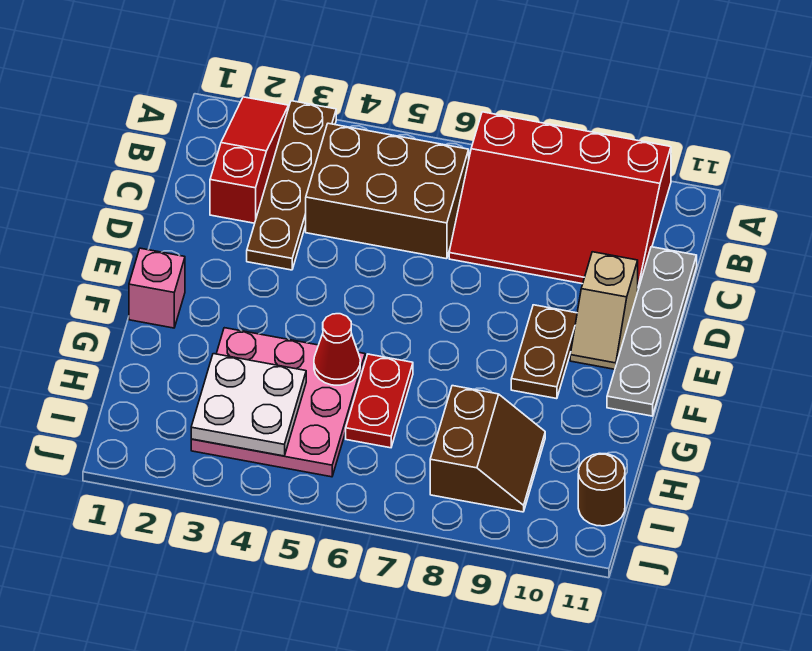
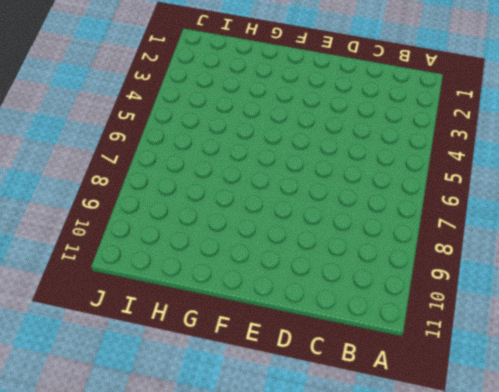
none -> red 1x3 slope [210,97,288,223]
none -> brown 1x4 plate [247,101,336,270]
none -> red 3x4 slope [449,112,671,289]

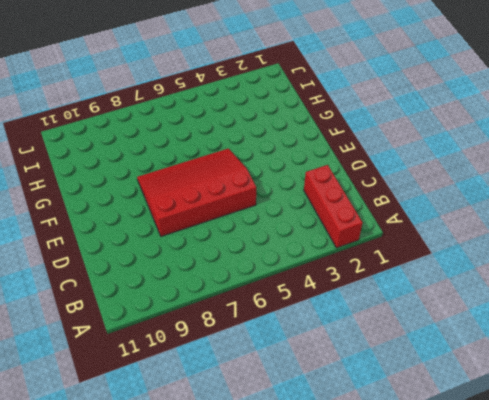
red 1x3 brick [304,165,363,248] -> red 1x3 slope [210,97,288,223]
red 3x4 slope [137,148,256,236] -> red 3x4 slope moved to [449,112,671,289]
none -> brown 1x4 plate [247,101,336,270]
none -> brown 2x3 brick [306,123,469,259]
none -> grey 1x4 plate [607,247,697,416]

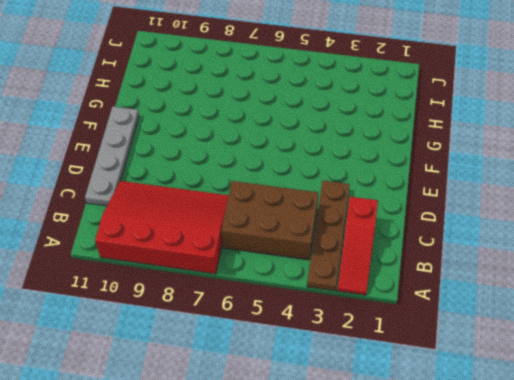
none -> tan 1x2 slope [570,252,638,369]
none -> brown 1x2 plate [511,305,577,399]
none -> pink 1x1 brick [129,248,185,328]

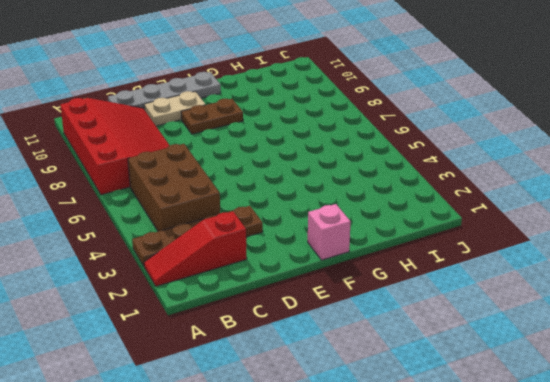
tan 1x2 plate [144,91,206,126] -> tan 1x2 slope [570,252,638,369]
none -> pink 3x3 plate [191,328,365,477]
none -> red 1x2 plate [346,354,413,448]
none -> brown 2x2 slope [430,386,545,512]

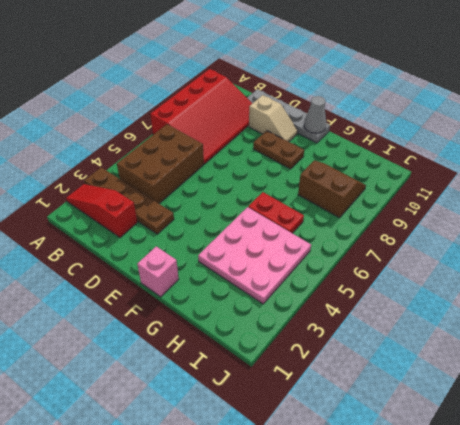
grey 1x1 cone [304,96,326,133] -> none
none -> brown 1x1 round brick [578,454,625,526]
none -> red 1x1 cone [314,314,360,385]
none -> white 2x2 plate [191,354,306,456]

